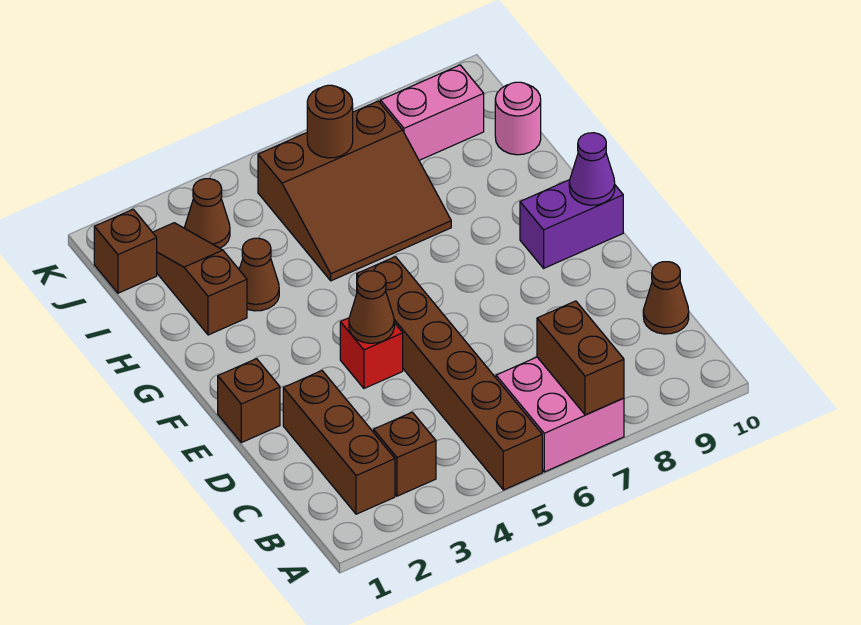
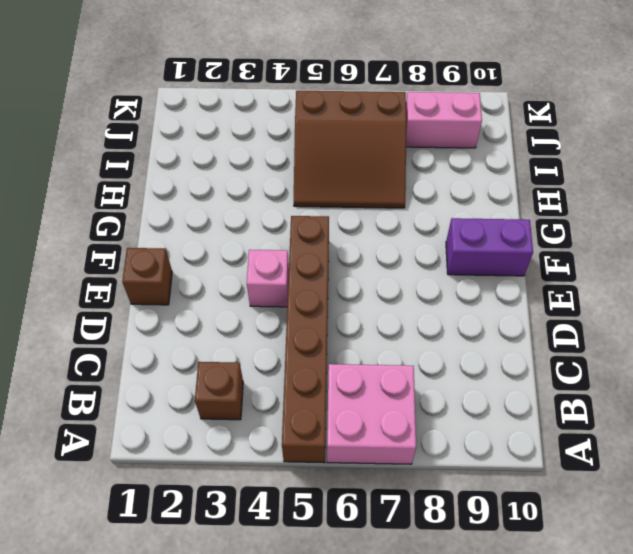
pink 1x1 brick [247,250,289,307] -> red 1x1 brick [340,318,403,388]
none -> brown 1x3 brick [283,371,395,514]
none -> brown 1x1 cone [643,262,689,334]
none -> brown 1x3 slope [153,223,247,335]

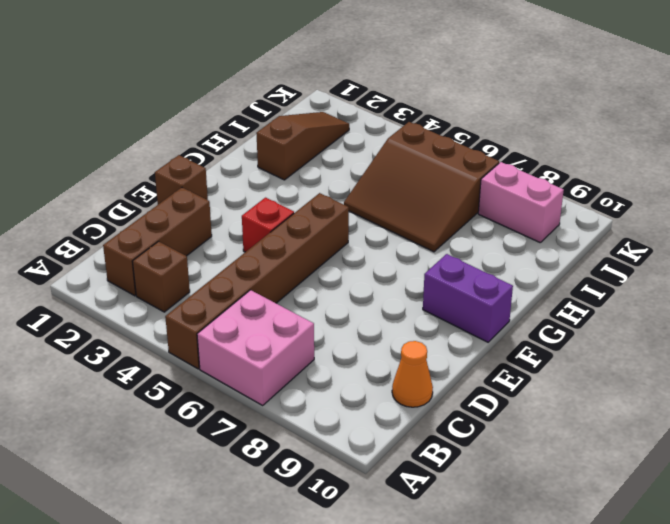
orange 1x1 cone [392,341,433,407] -> brown 1x1 cone [643,262,689,334]
none -> brown 1x1 cone [239,238,279,311]
none -> pink 1x1 round brick [495,82,541,155]
none -> brown 1x1 brick [94,209,157,293]

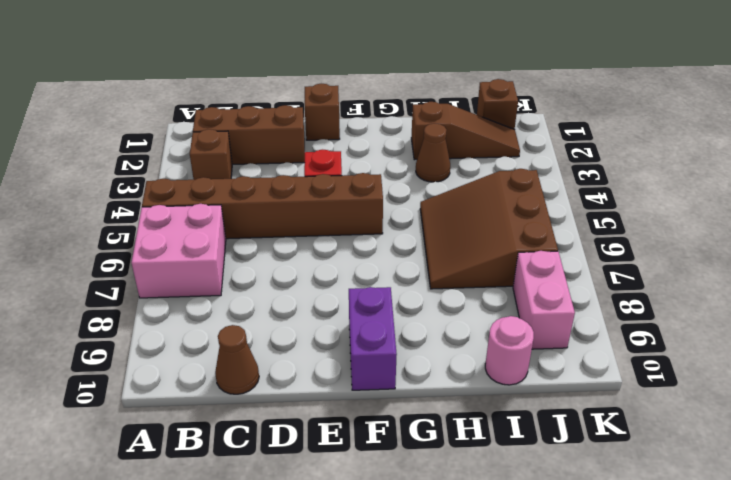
none -> brown 1x1 cone [185,179,230,248]
none -> brown 1x2 brick [537,301,624,415]
none -> brown 1x1 cone [349,271,394,343]

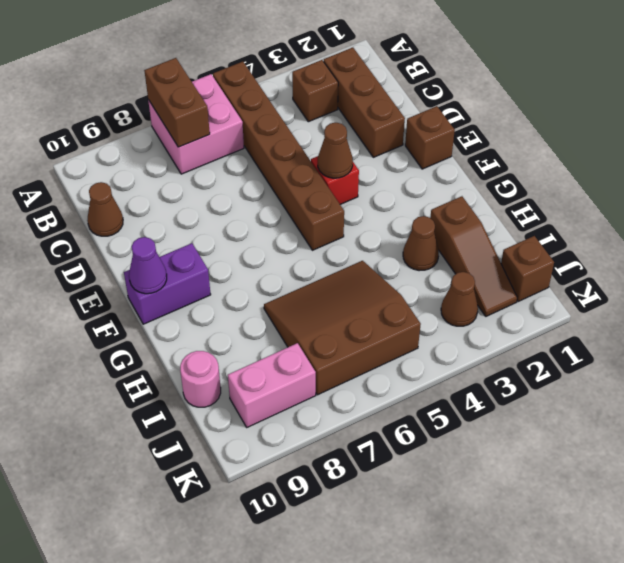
none -> brown 1x1 round brick [307,85,353,158]

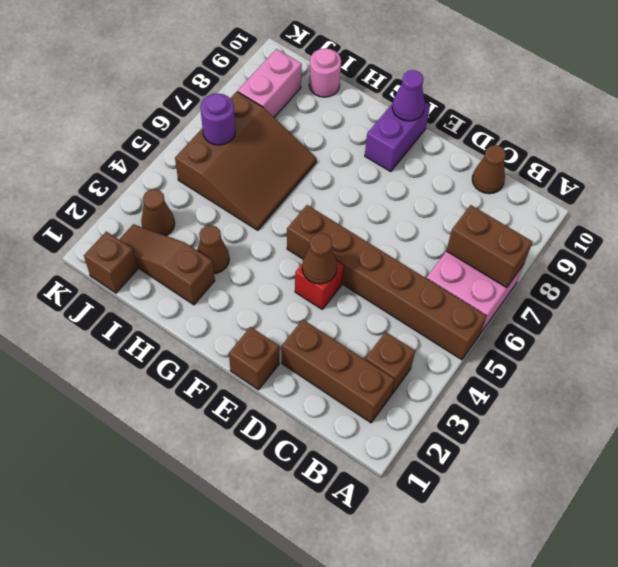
purple 1x1 round brick [200,93,235,145] -> brown 1x1 round brick [307,85,353,158]

